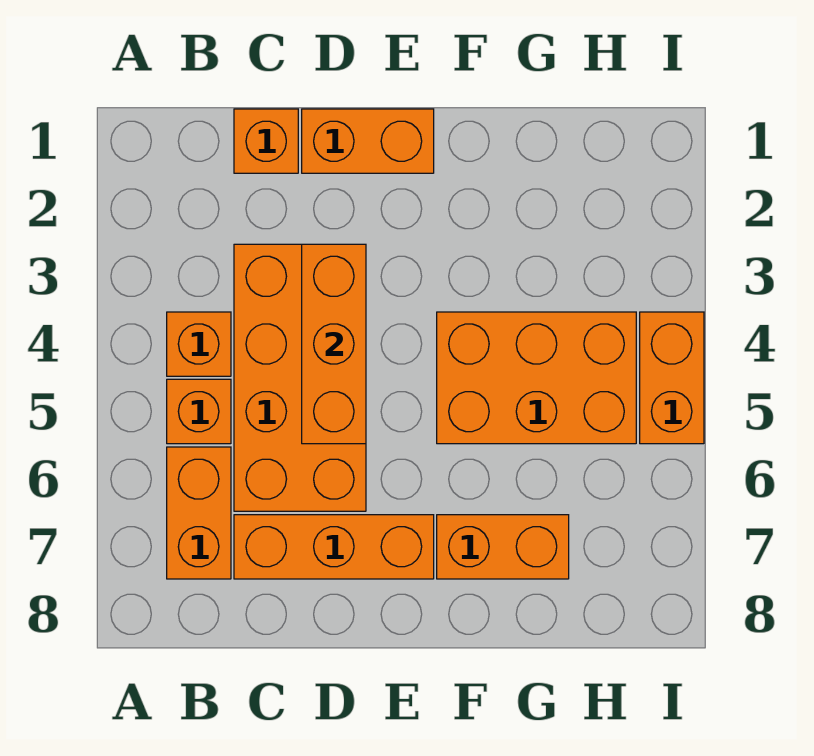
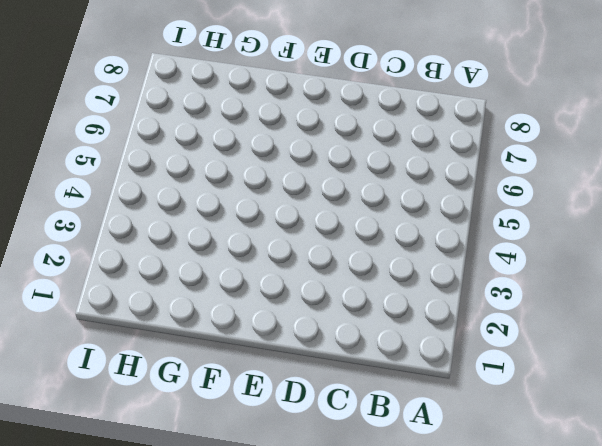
none -> orange 1x1 brick [167,312,231,376]
none -> orange 1x1 brick [167,379,231,444]

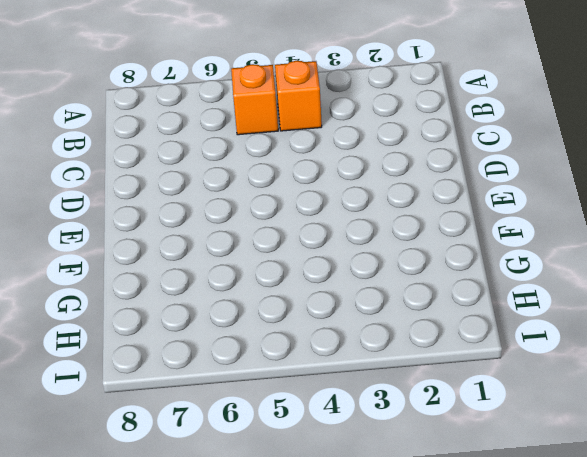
none -> orange 1x2 brick [167,447,231,579]
none -> orange 1x1 brick [234,109,298,173]

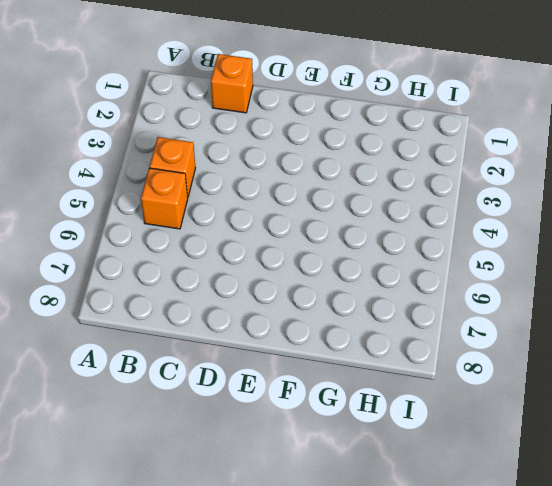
none -> orange 1x2 brick [167,447,231,579]
none -> orange 2x4 brick [234,244,366,511]

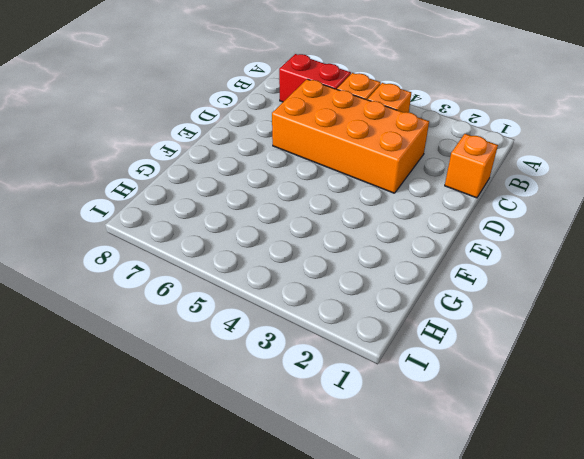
red 1x2 brick [279,54,351,102] -> orange 1x2 brick [167,447,231,579]
none -> orange 1x3 brick [234,515,434,579]
none -> orange 1x2 brick [302,109,434,173]

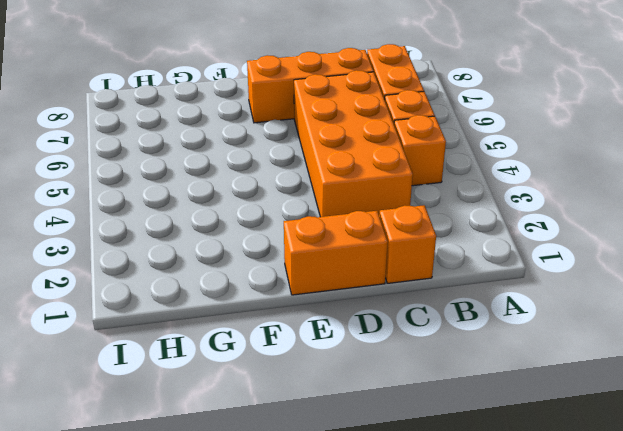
none -> orange 2x3 brick [437,312,636,444]
none -> orange 1x2 brick [437,515,569,579]

